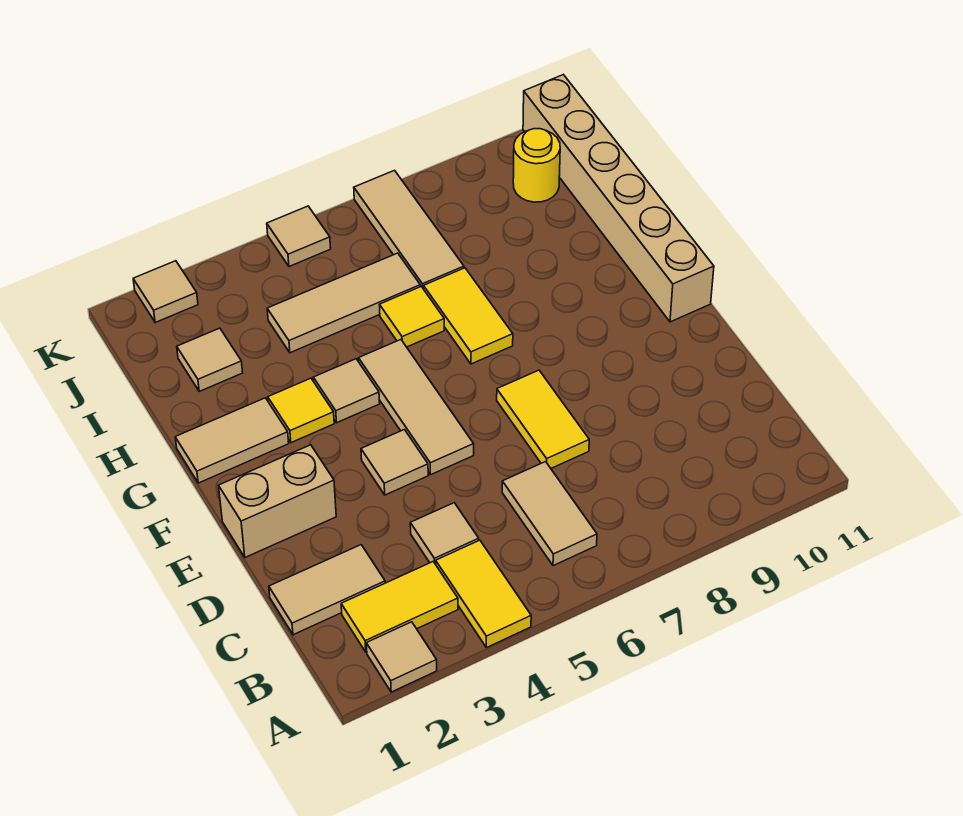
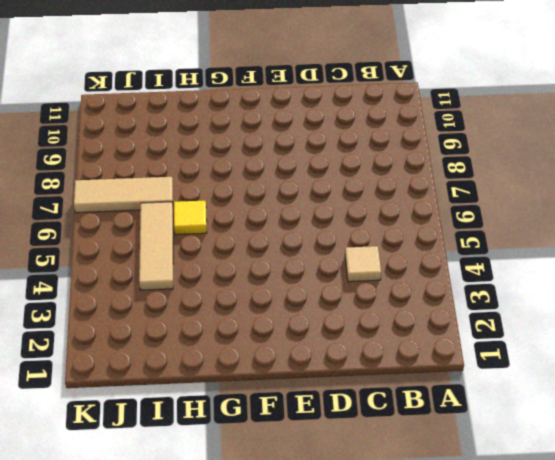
none -> tan 1x1 tile [366,622,437,692]
none -> yellow 1x2 tile [436,540,531,648]
none -> yellow 1x2 tile [341,562,458,652]

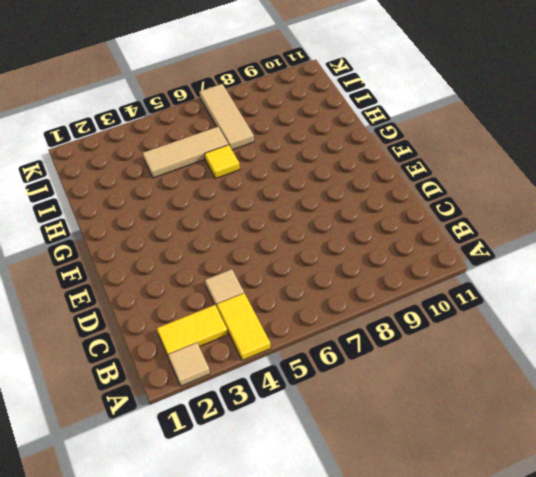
none -> tan 1x2 tile [502,462,597,566]
none -> tan 1x2 tile [269,545,385,635]
none -> yellow 1x2 tile [497,370,589,468]

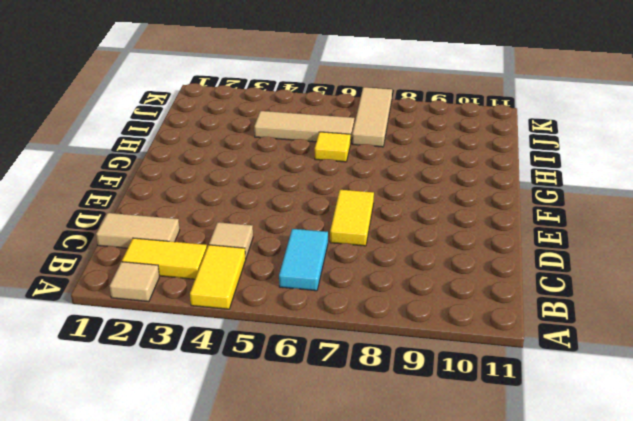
cyan 1x2 tile [279,229,328,291] -> tan 1x2 tile [502,462,597,566]
none -> tan 1x2 brick [219,445,336,557]
none -> tan 1x1 tile [361,430,428,495]
none -> tan 1x3 tile [359,340,474,475]

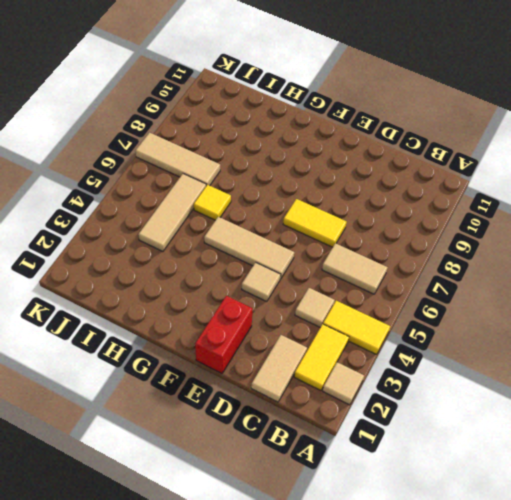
red 1x2 brick [195,296,253,373] -> tan 1x2 brick [219,445,336,557]
none -> tan 1x6 brick [523,75,714,322]
none -> tan 1x2 tile [175,398,289,483]
none -> yellow 1x1 tile [268,378,334,443]

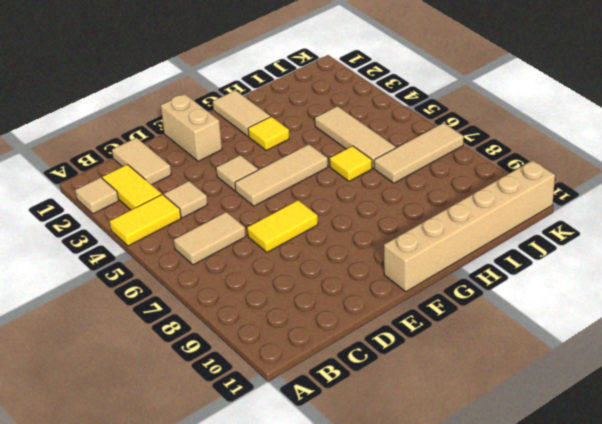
none -> tan 1x1 tile [313,359,380,423]
none -> yellow 1x2 tile [424,268,513,364]
none -> tan 1x1 tile [177,328,243,391]

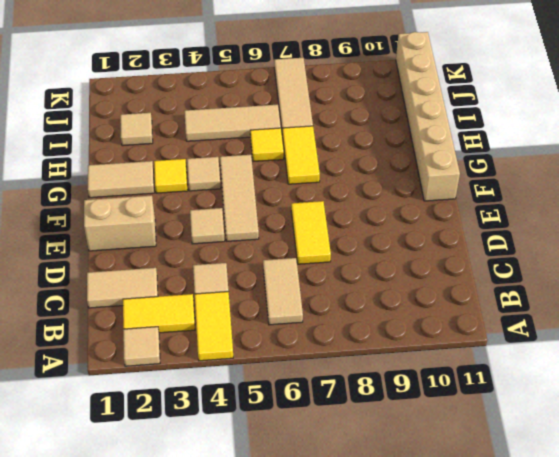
none -> yellow 1x1 round brick [513,129,560,202]
none -> tan 1x1 tile [133,261,198,322]
none -> tan 1x1 tile [267,206,331,266]

